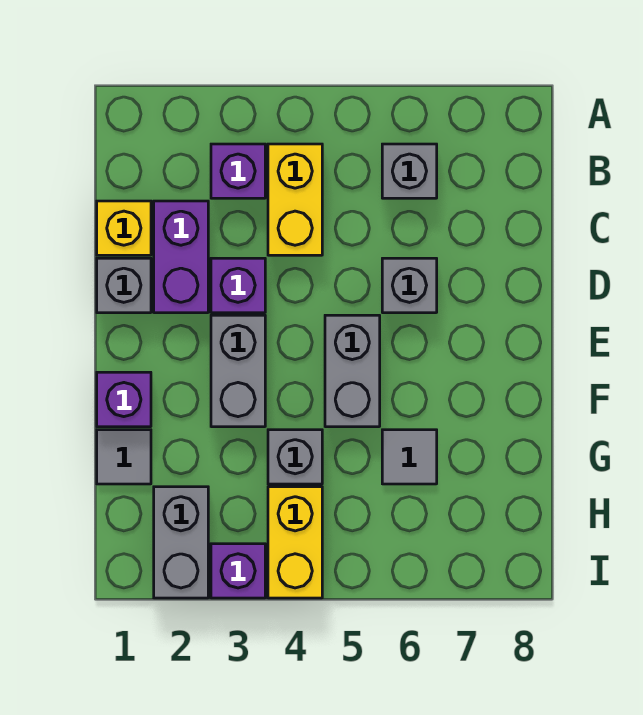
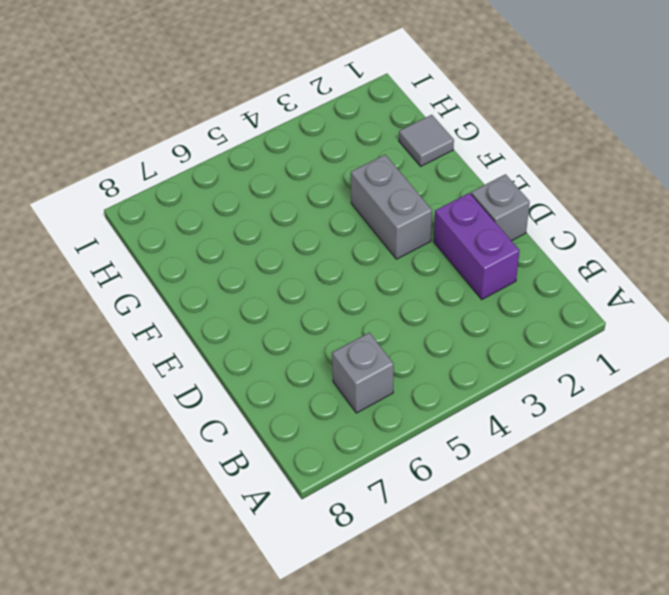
none -> purple 1x1 brick [211,144,265,198]
none -> yellow 1x2 brick [268,144,322,255]
none -> yellow 1x1 brick [97,201,151,255]

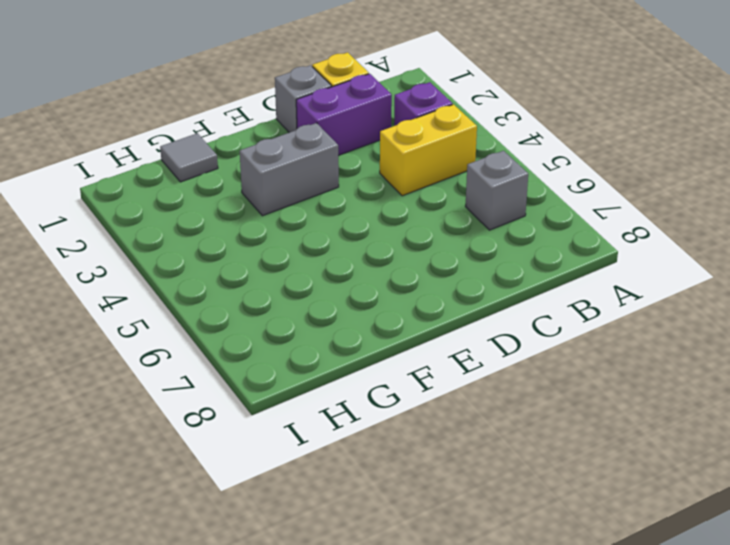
none -> purple 1x1 brick [211,258,265,313]
none -> grey 1x1 brick [382,258,437,313]
none -> grey 1x2 brick [325,315,380,427]

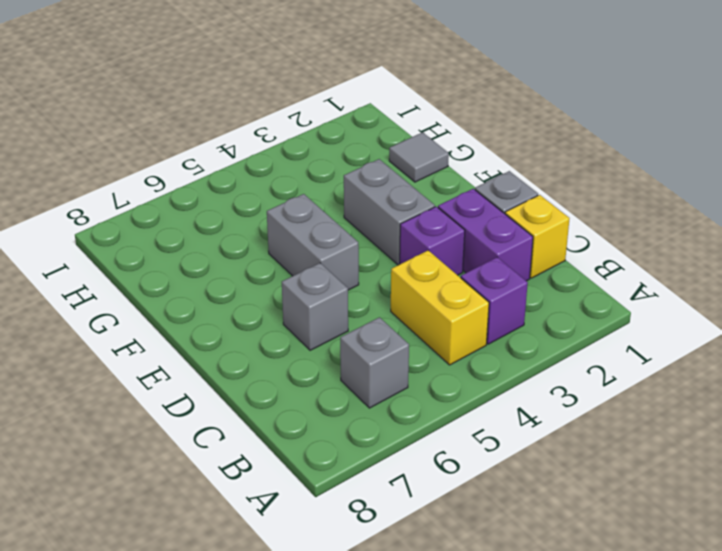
none -> purple 1x1 brick [97,372,151,427]
none -> grey 1x1 brick [268,430,322,484]
none -> grey 1x1 tile [382,430,437,484]

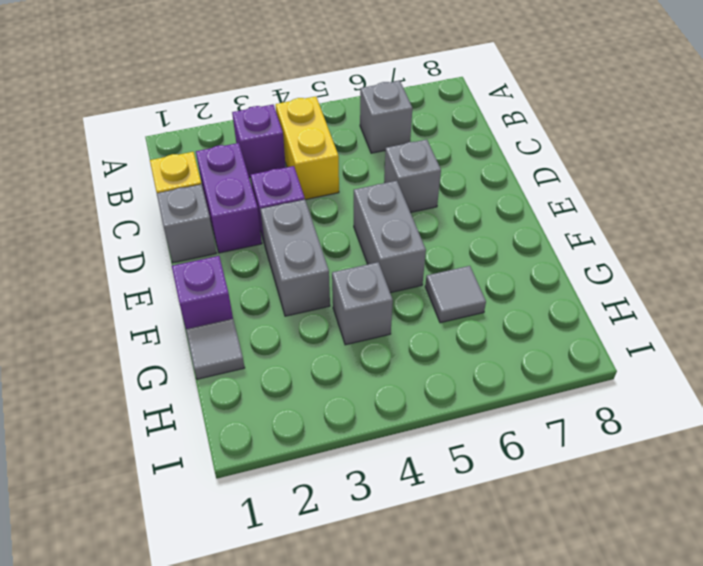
none -> grey 1x2 brick [154,487,208,598]
none -> yellow 1x2 brick [268,487,322,598]
none -> purple 1x1 brick [211,544,265,598]

